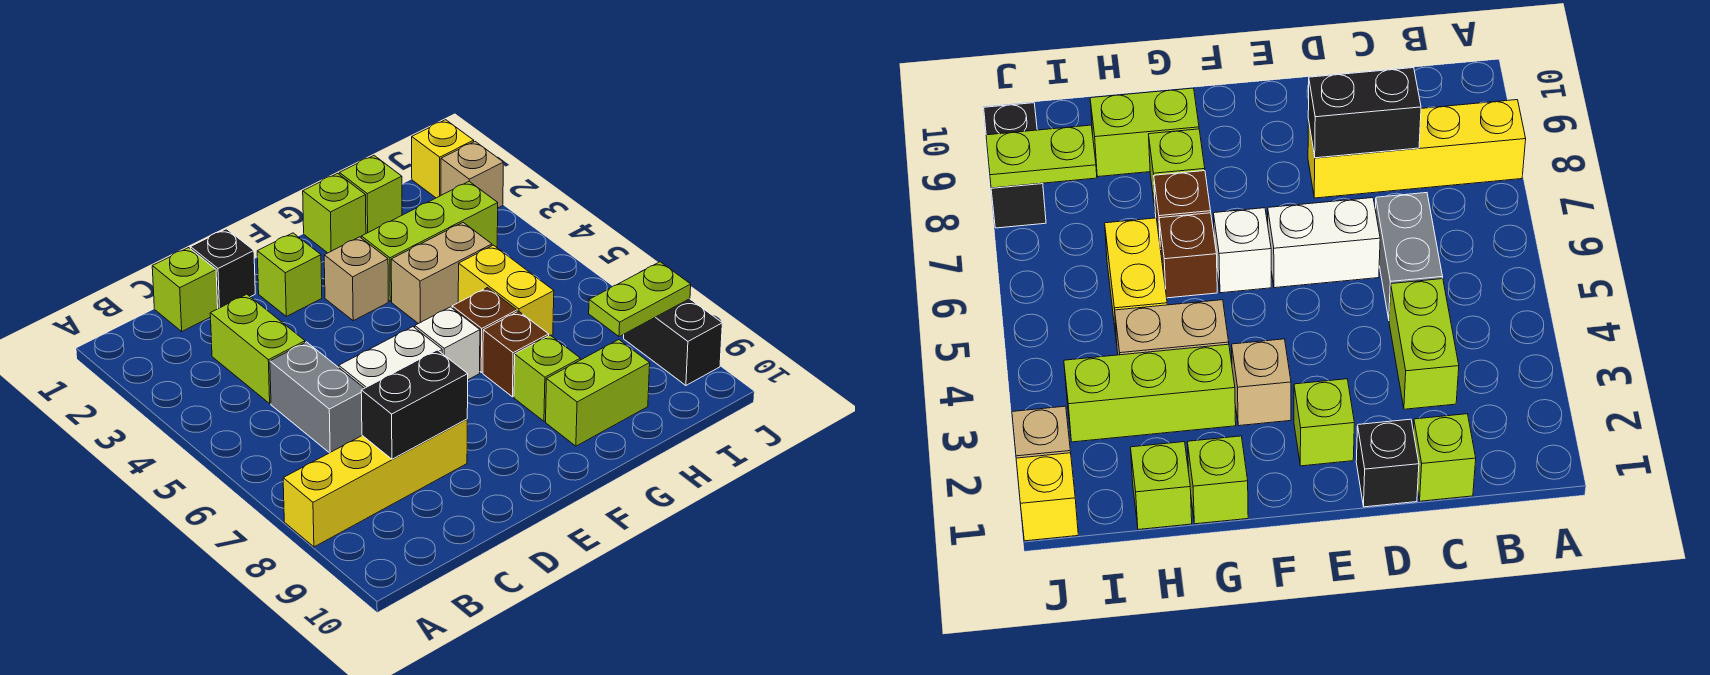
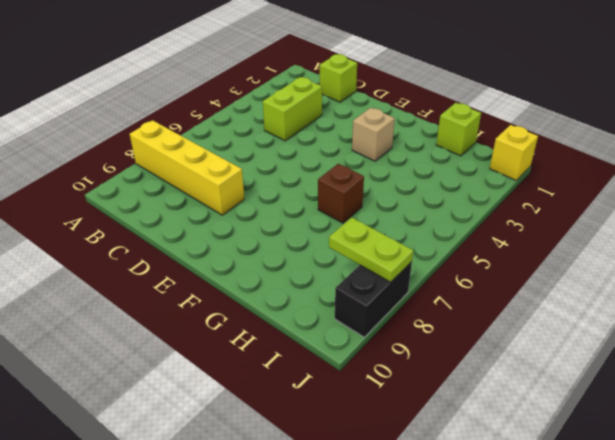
none -> grey 1x2 brick [270,342,364,453]
none -> black 1x1 brick [191,229,255,309]
none -> white 1x2 brick [339,327,442,388]

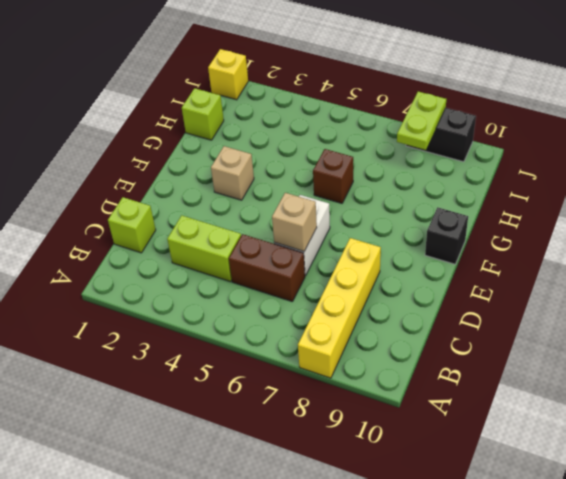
brown 1x2 brick [229,234,305,302] -> grey 1x2 brick [270,342,364,453]
tan 1x1 brick [272,193,317,251] -> tan 1x1 brick moved to [441,142,503,208]
black 1x1 brick [425,207,468,264] -> black 1x1 brick moved to [191,229,255,309]
none -> lime 1x1 brick [257,233,322,316]
none -> white 1x1 brick [415,307,480,380]
none -> lime 1x1 brick [303,173,366,253]

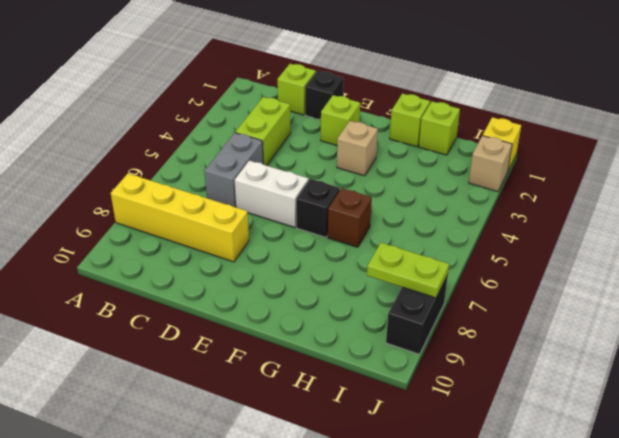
black 1x1 brick [296,179,340,237] -> white 1x1 brick [415,307,480,380]
none -> lime 1x3 brick [361,182,498,301]
none -> tan 1x2 brick [391,223,492,324]
none -> brown 1x1 brick [483,311,549,397]

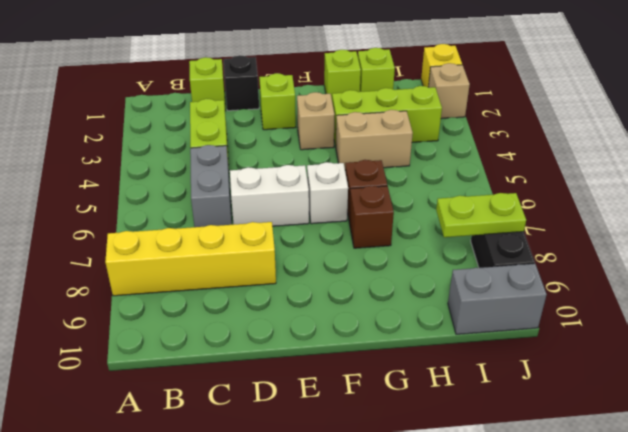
grey 1x2 brick [448,264,547,334] -> none
none -> lime 1x1 brick [514,335,580,421]
none -> lime 1x2 brick [546,340,650,446]
none -> yellow 1x2 brick [458,245,554,335]

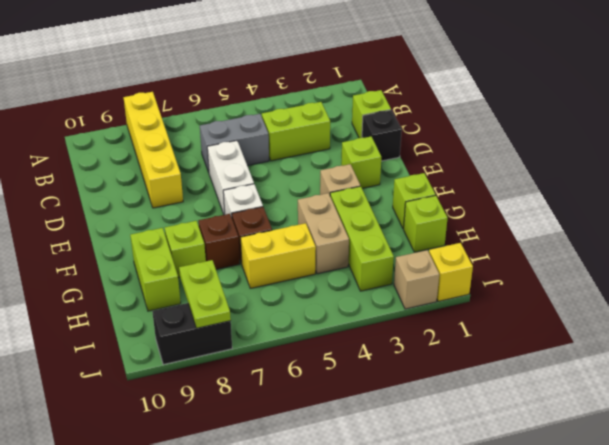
none -> black 1x2 brick [361,350,468,459]

